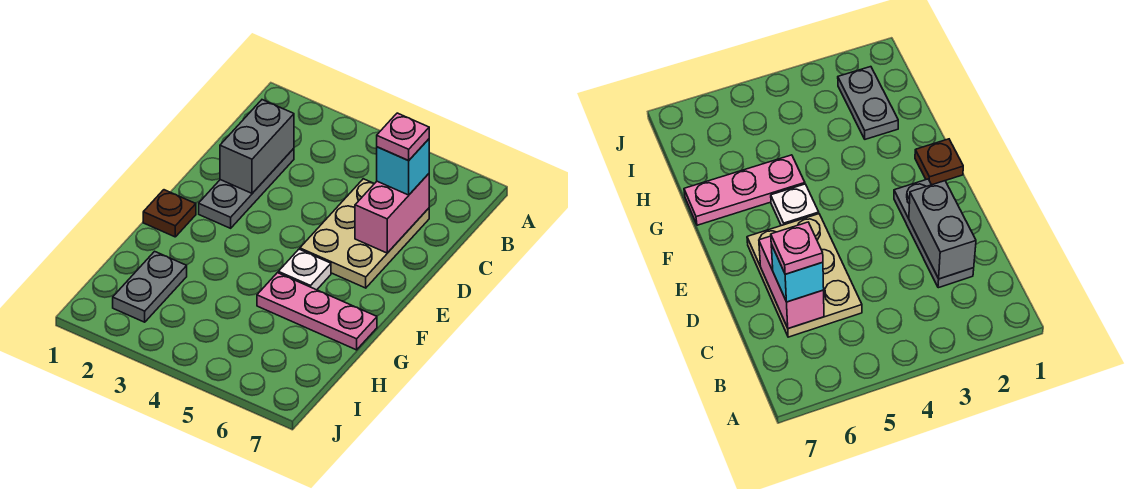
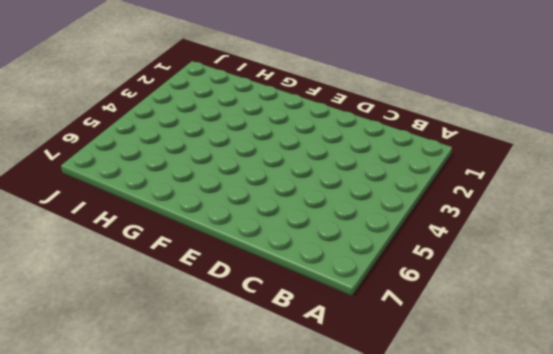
none -> grey 1x3 plate [199,148,294,228]
none -> tan 2x3 plate [300,179,429,288]

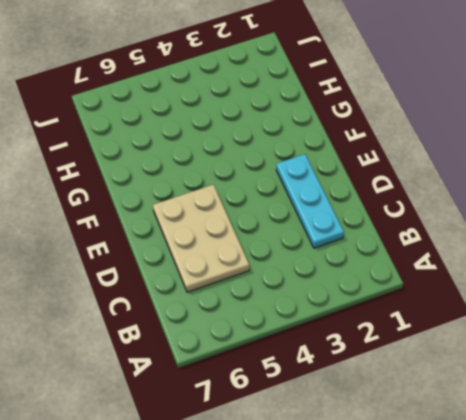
cyan 1x3 plate [276,154,344,248] -> grey 1x3 plate [199,148,294,228]
none -> brown 1x1 plate [143,190,196,237]
none -> white 1x1 plate [278,249,331,290]

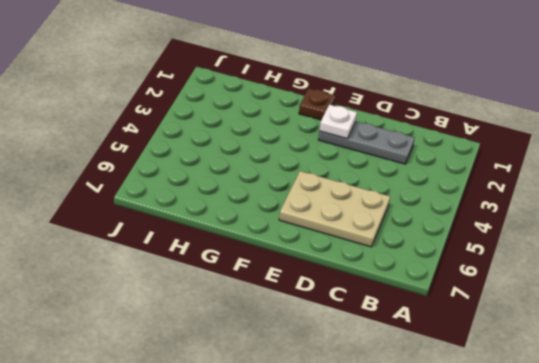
white 1x1 plate [320,105,357,139] -> white 1x1 plate moved to [278,249,331,290]
none -> pink 1x3 plate [257,273,377,350]
none -> grey 1x2 plate [113,251,187,322]

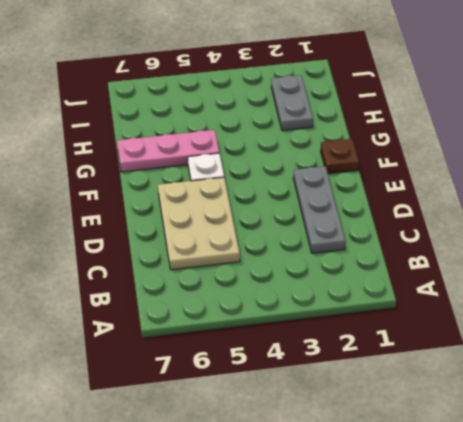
none -> grey 1x2 brick [220,100,294,193]
none -> pink 1x2 brick [355,174,429,253]

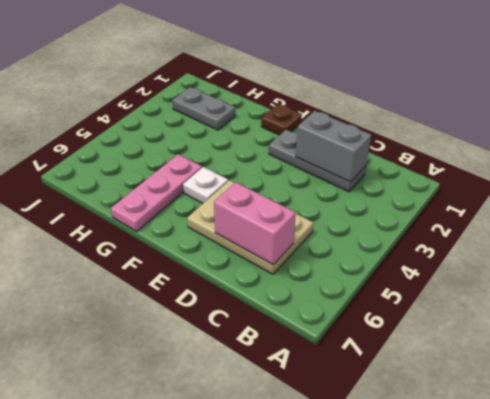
none -> cyan 1x1 brick [377,139,429,195]
none -> pink 1x1 plate [377,113,429,161]

